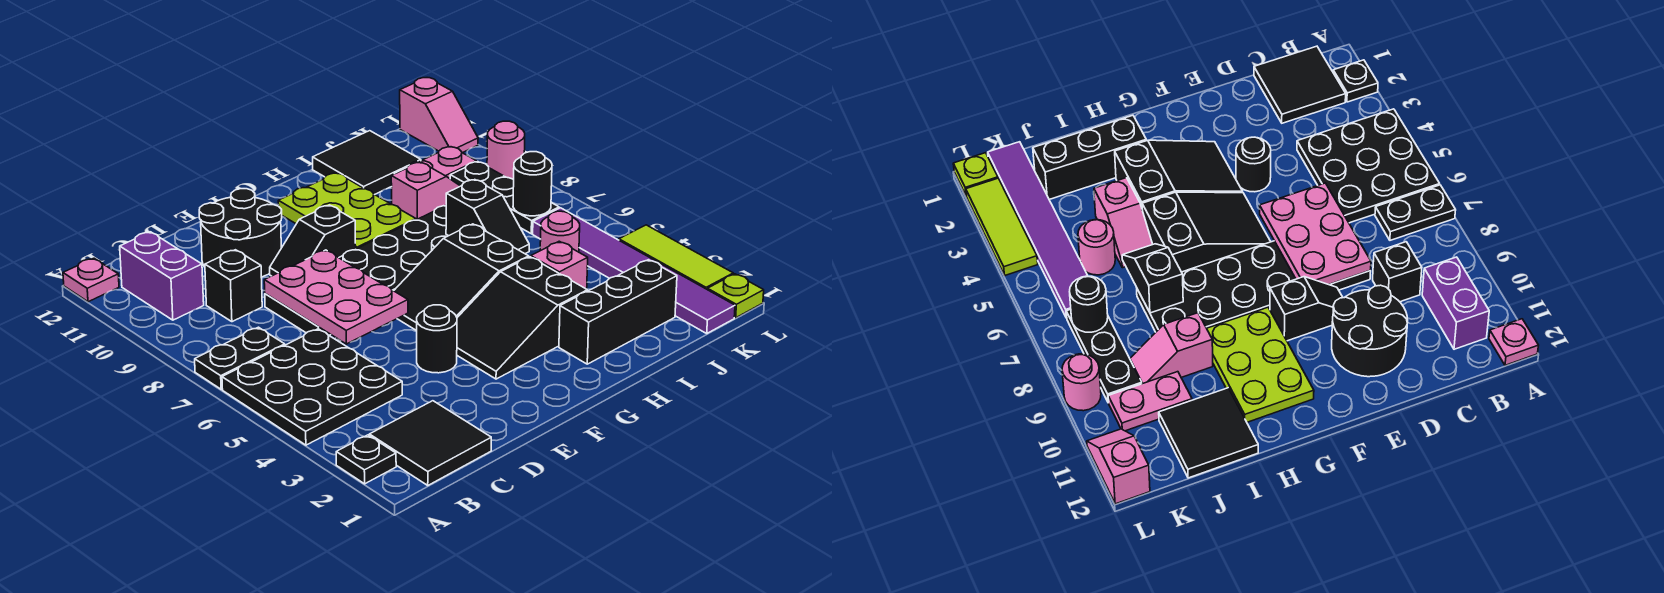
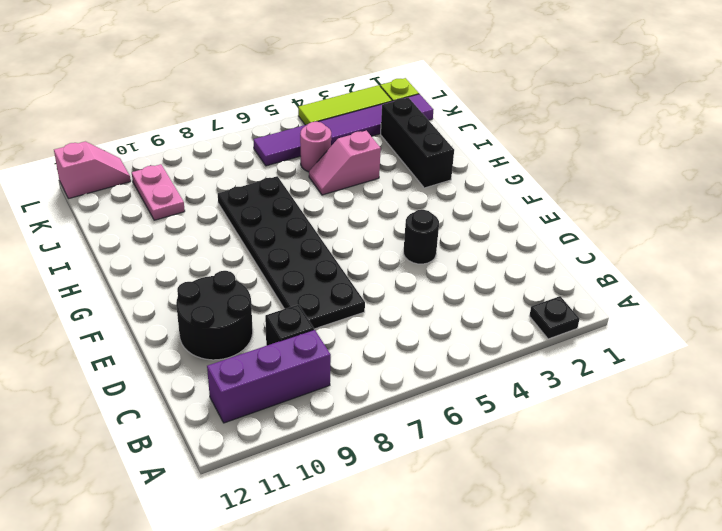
purple 1x3 brick [207,330,331,423] -> purple 1x2 brick [120,232,204,320]
none -> black 3x3 plate [222,329,402,445]
none -> black 1x2 plate [195,327,285,389]
none -> pink 1x1 plate [63,258,119,302]

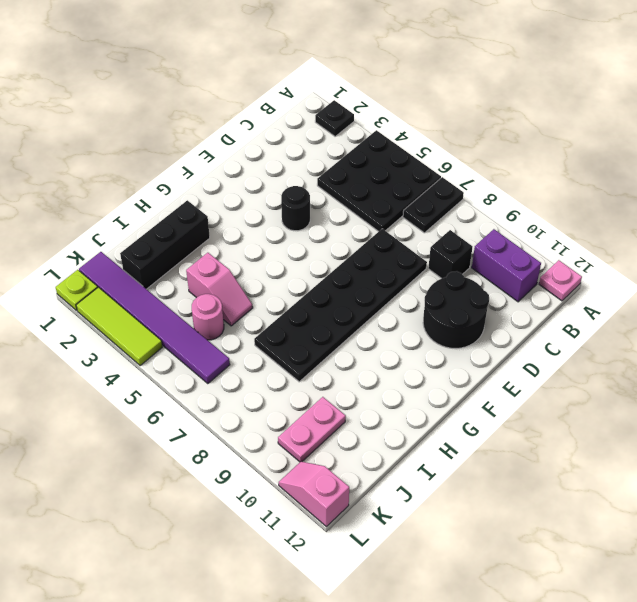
none -> black 2x2 tile [369,401,491,485]
none -> black 1x2 slope [270,205,356,276]
none -> black 2x3 slope [457,257,587,379]

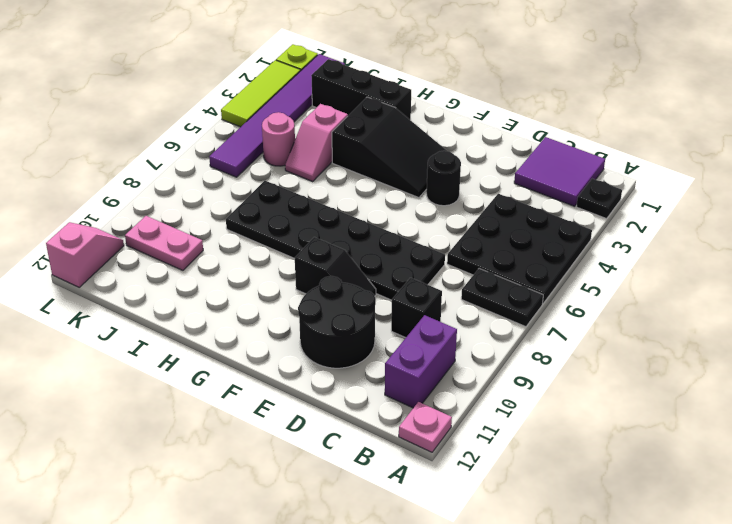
purple 2x2 tile [514,137,605,206] -> black 2x2 tile [369,401,491,485]
none -> black 2x3 slope [394,224,529,331]
none -> lime 2x3 plate [278,173,416,249]
none -> pink 1x2 slope [391,162,460,220]

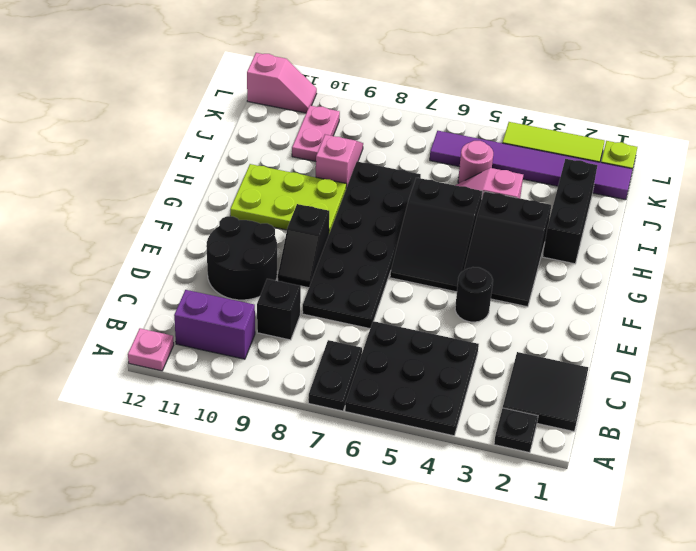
none -> black 2x2 tile [313,131,421,195]
none -> black 1x3 plate [450,162,559,234]
none -> pink 1x1 round brick [487,121,525,180]

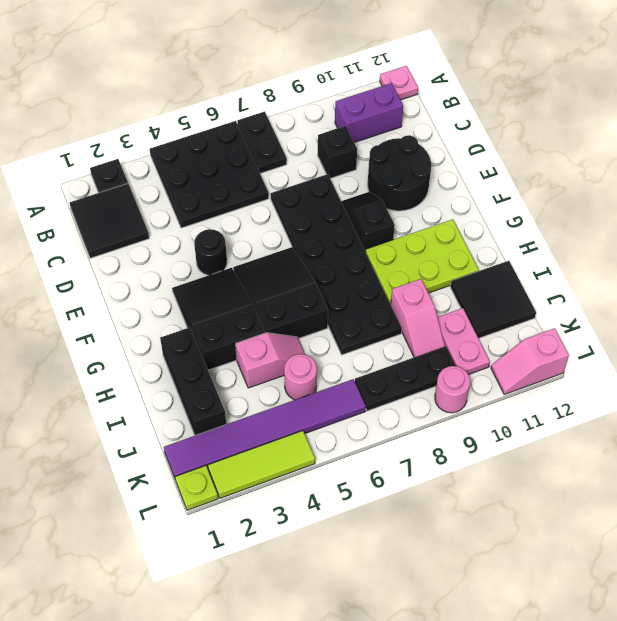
none -> pink 2x3 plate [264,250,408,344]
none -> black 1x2 slope [446,180,529,254]
none -> black 1x1 round brick [513,152,552,216]

